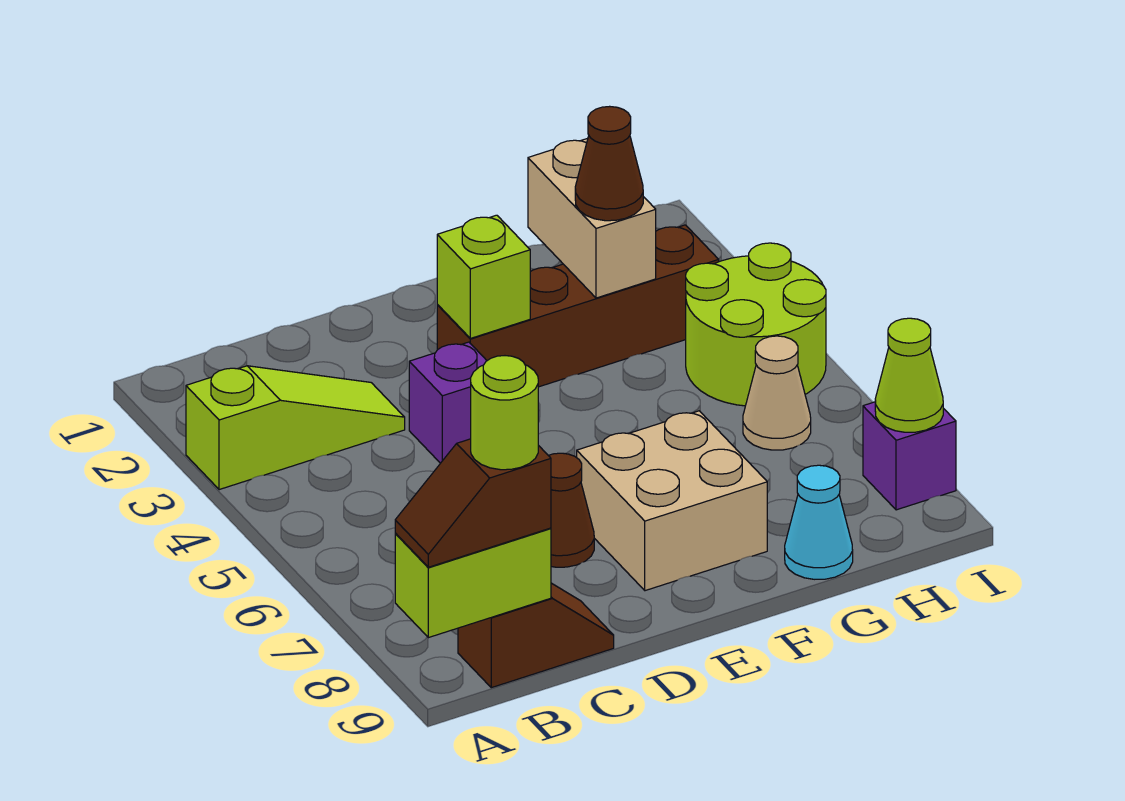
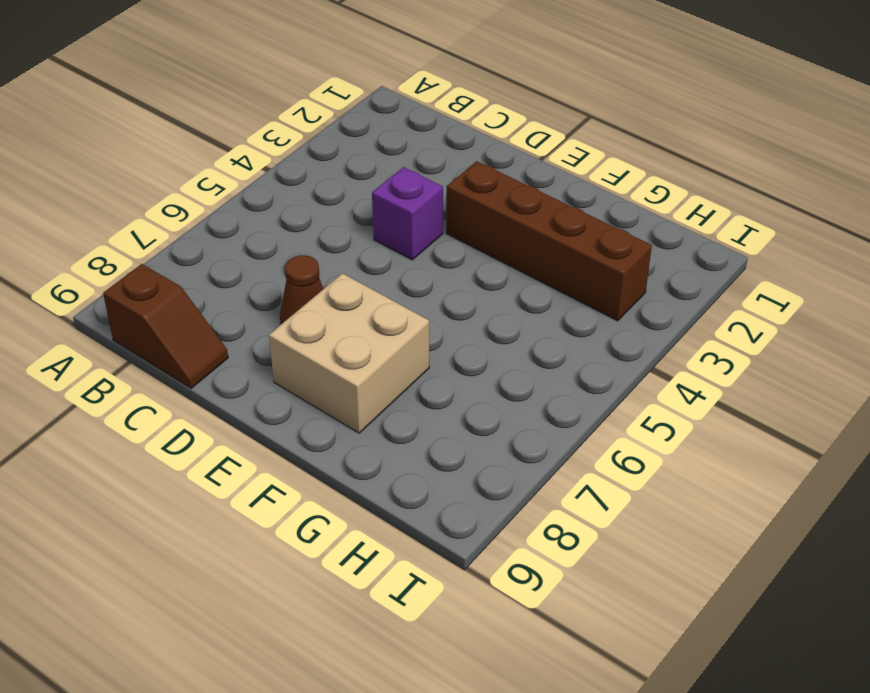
none -> lime 1x3 slope [186,366,405,490]
none -> cyan 1x1 cone [785,465,853,579]
none -> lime 2x2 round brick [686,243,826,406]

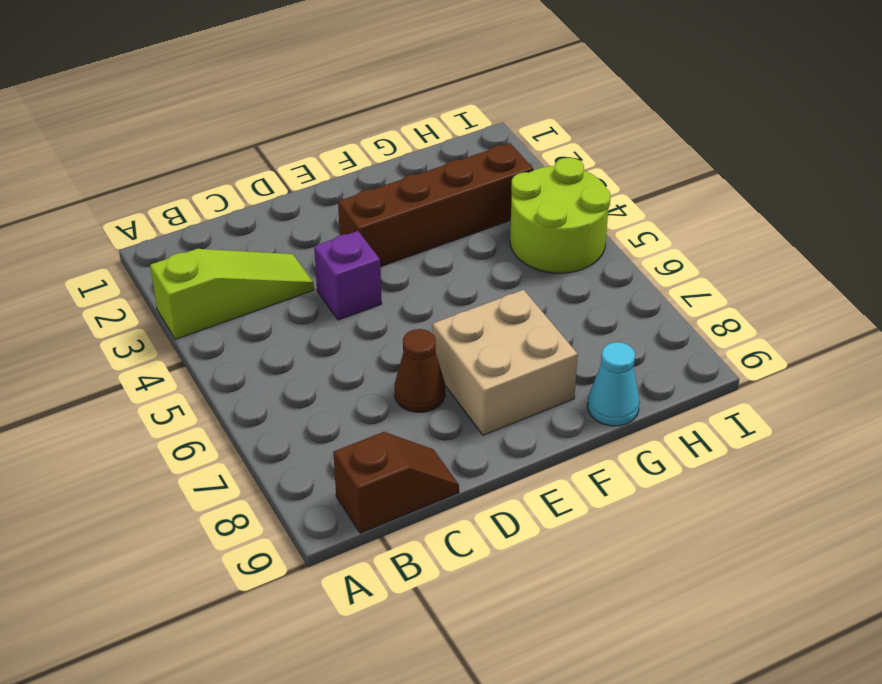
none -> tan 1x1 cone [743,336,811,450]
none -> purple 1x1 brick [863,402,956,510]
none -> lime 1x2 brick [395,528,551,638]

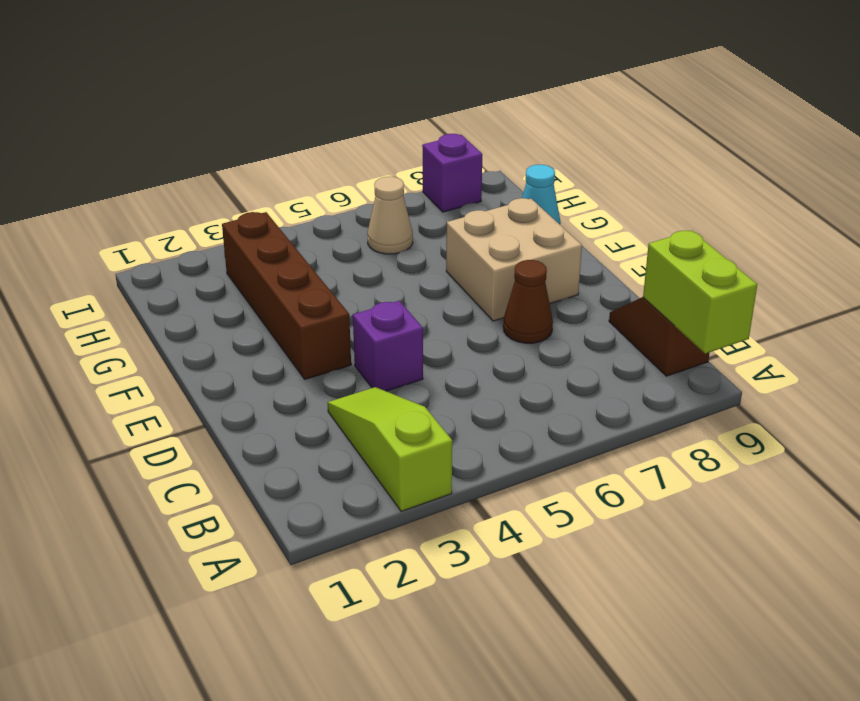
none -> lime 2x2 round brick [686,243,826,406]
none -> lime 1x1 brick [437,215,530,338]
none -> tan 1x2 brick [528,138,656,298]

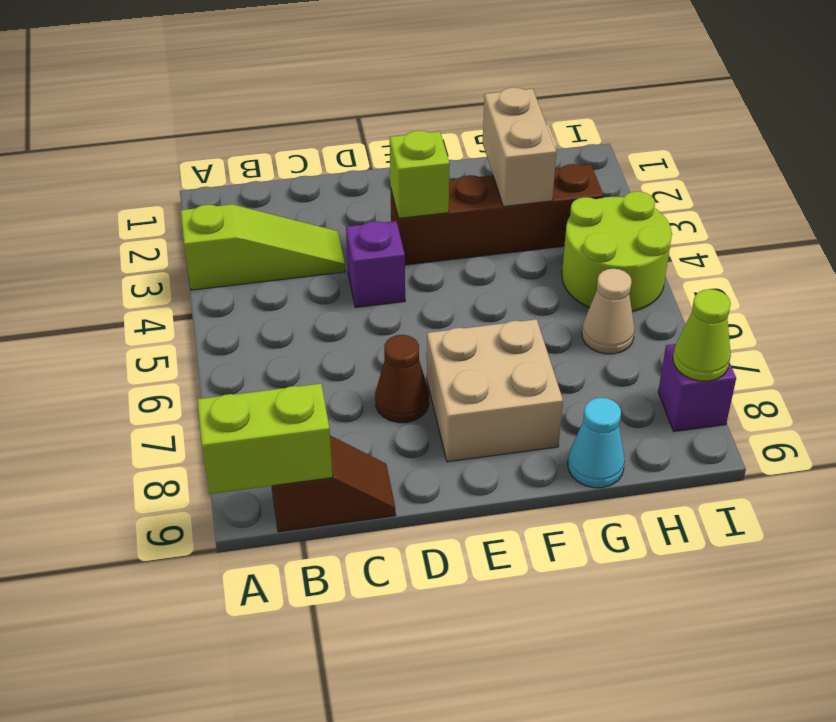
none -> brown 1x2 slope [395,439,551,567]
none -> brown 1x1 cone [575,106,643,221]
none -> lime 1x1 round brick [471,356,538,470]

